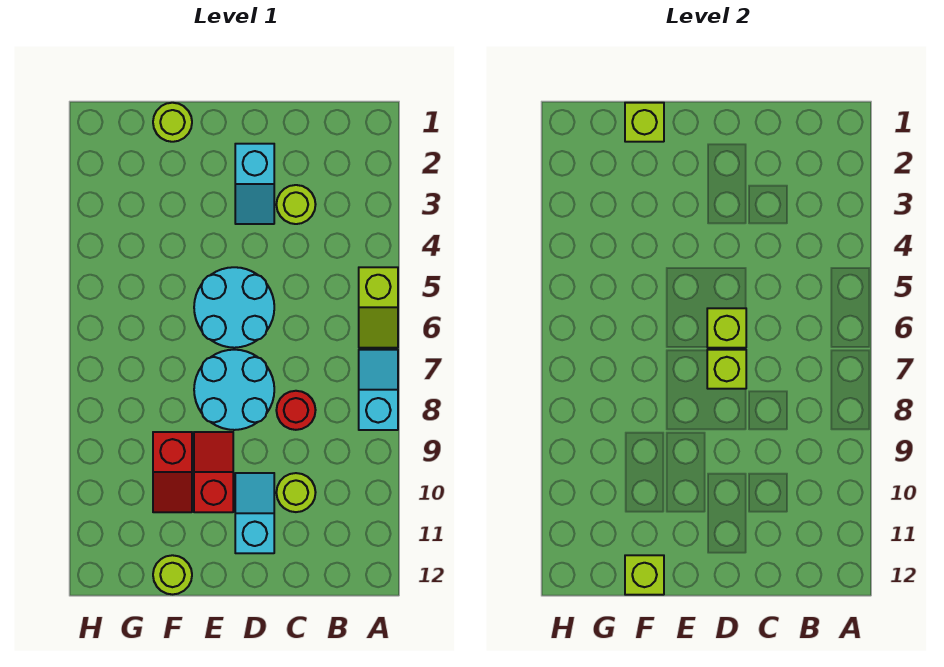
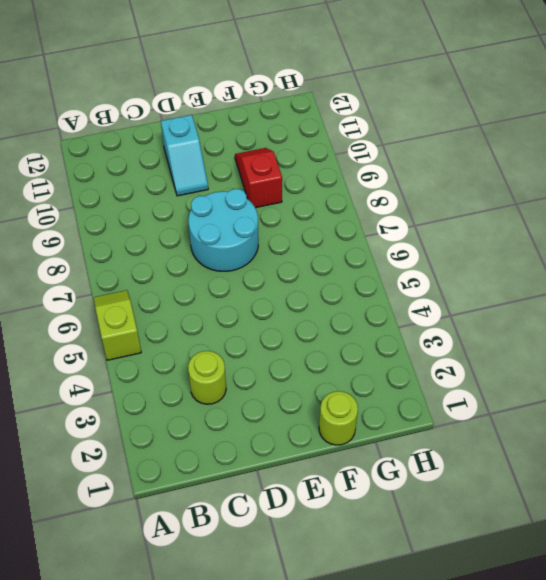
none -> cyan 1x2 slope [359,350,398,430]
none -> red 1x1 round brick [276,391,316,430]
none -> lime 1x1 round brick [276,473,316,512]

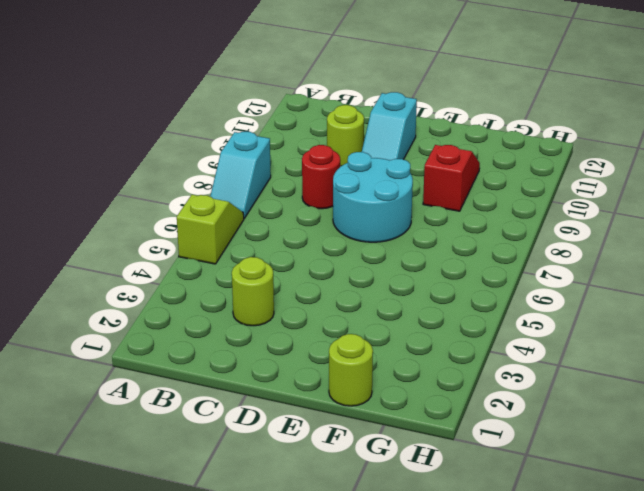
none -> cyan 1x2 slope [235,144,274,224]
none -> cyan 2x2 round brick [194,267,274,348]
none -> red 1x2 slope [194,432,233,512]

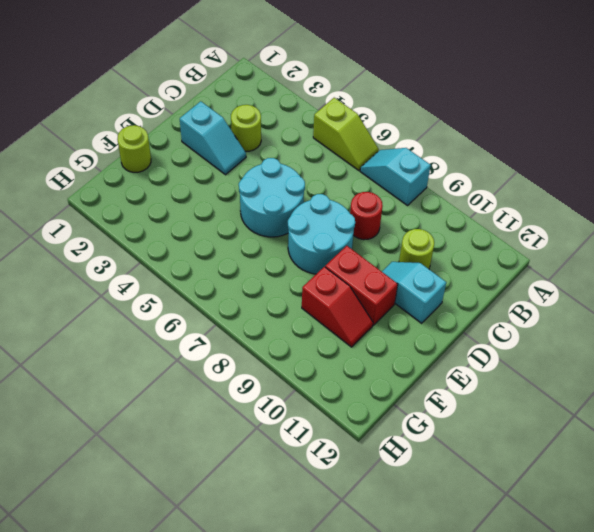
red 1x2 brick [325,246,398,325] -> red 1x2 slope [194,432,233,512]
none -> lime 1x1 round brick [153,555,192,594]
none -> lime 1x1 brick [707,308,746,348]
none -> lime 1x1 brick [707,350,746,389]

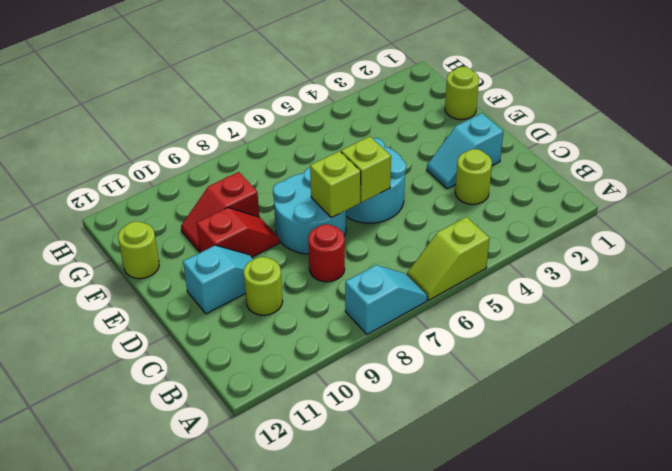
none -> lime 1x1 brick [625,103,664,142]
none -> lime 1x1 brick [625,555,664,595]

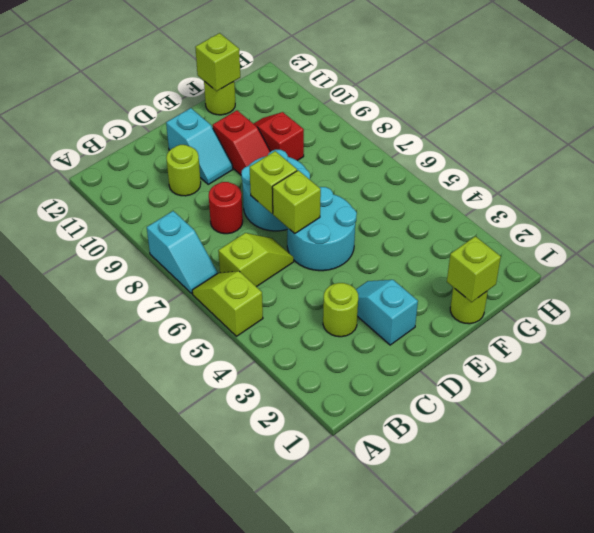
lime 1x2 slope [218,233,294,287] -> none

